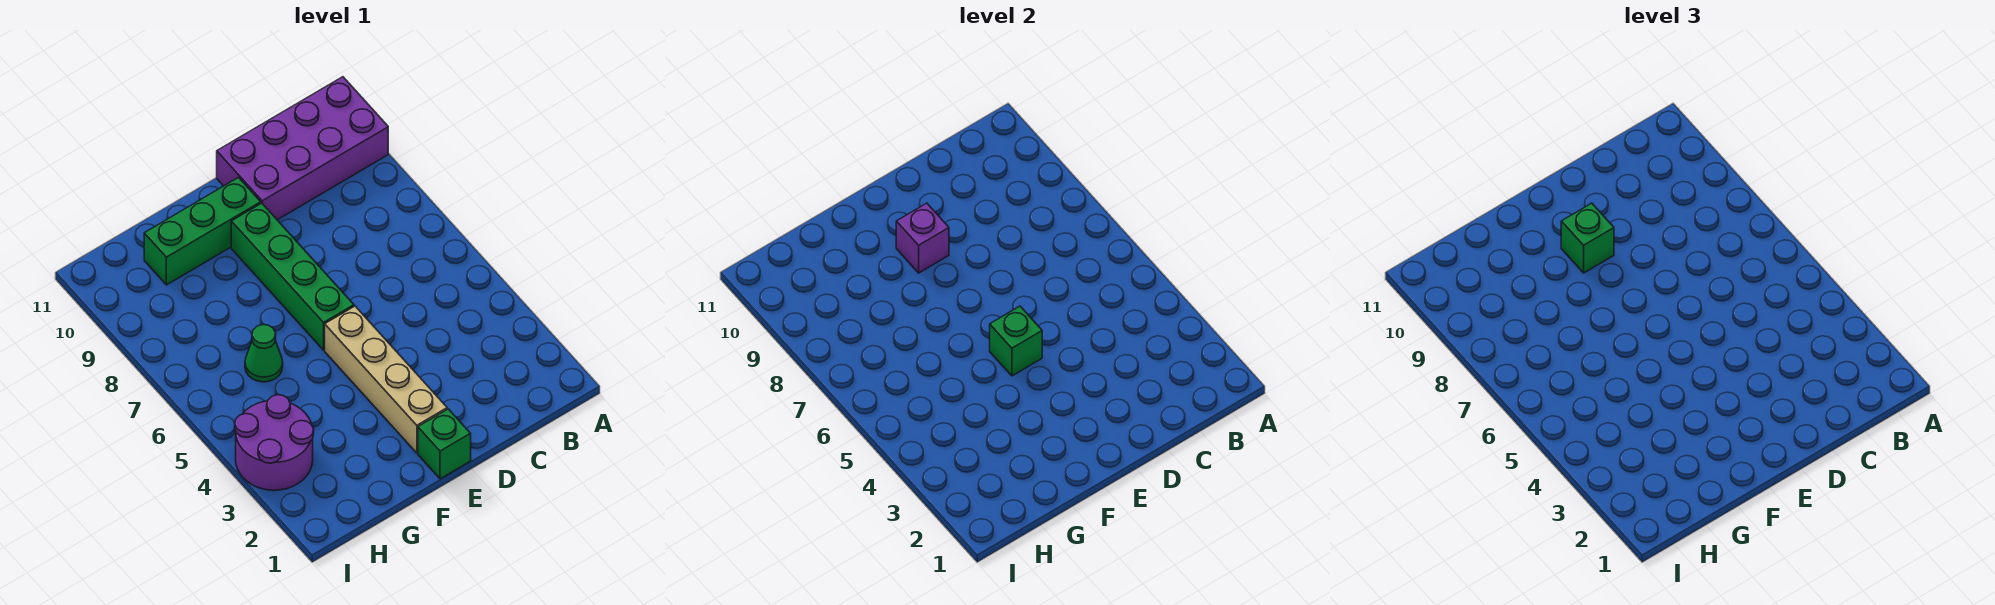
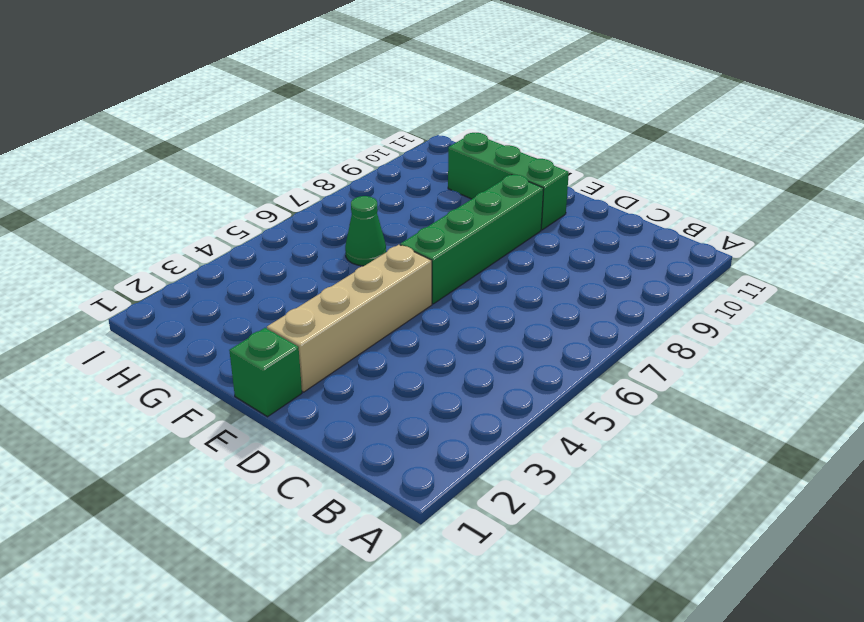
none -> purple 2x4 brick [217,77,388,220]
none -> purple 2x2 round brick [235,395,314,490]

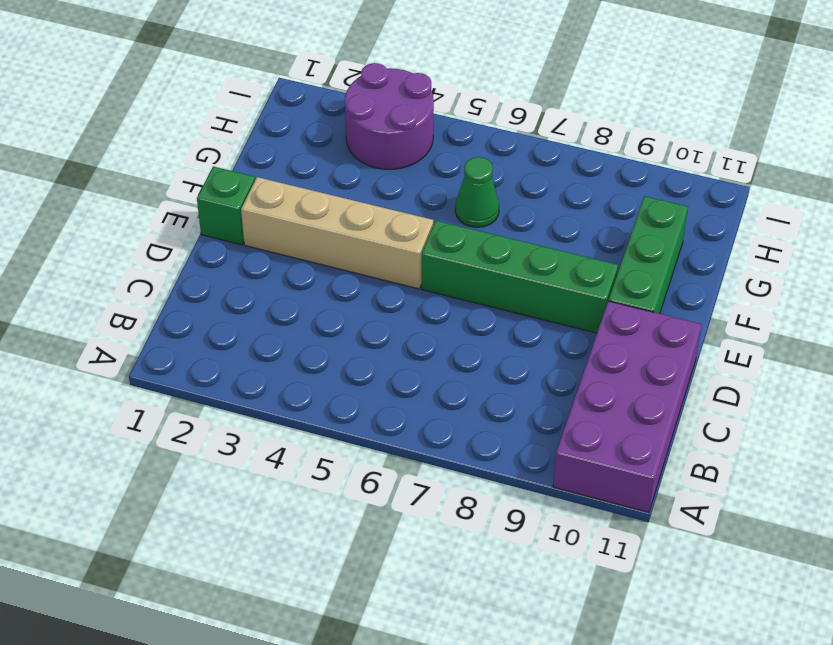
none -> green 1x1 brick [990,306,1042,376]
none -> purple 1x1 brick [896,203,949,273]

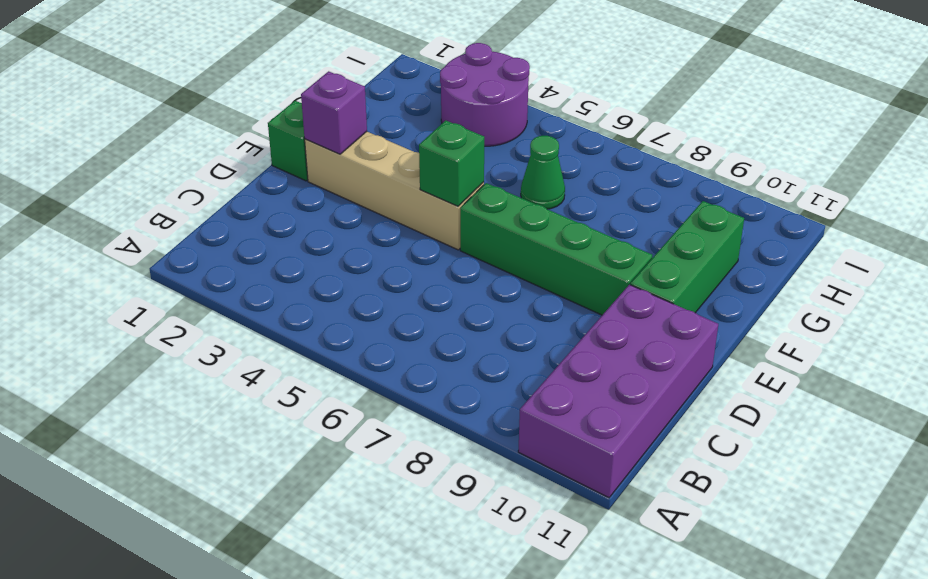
purple 1x1 brick [301,71,367,154] -> purple 1x1 brick moved to [896,203,949,273]
none -> green 1x1 brick [1561,203,1614,273]

